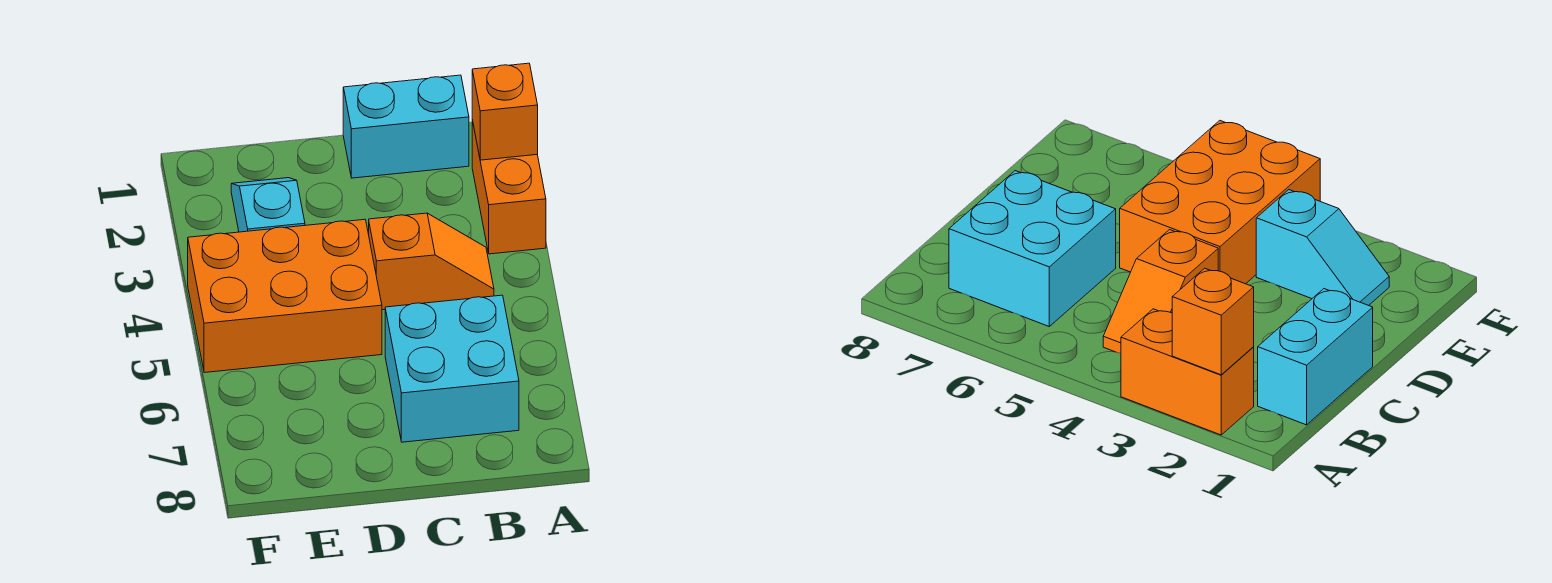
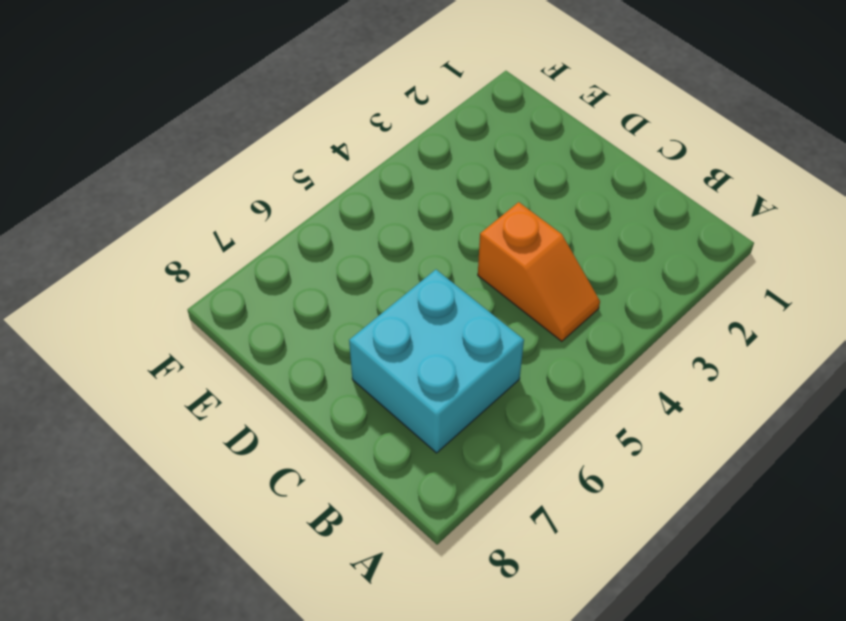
none -> orange 1x2 brick [472,120,546,254]
none -> cyan 1x2 brick [343,75,469,178]

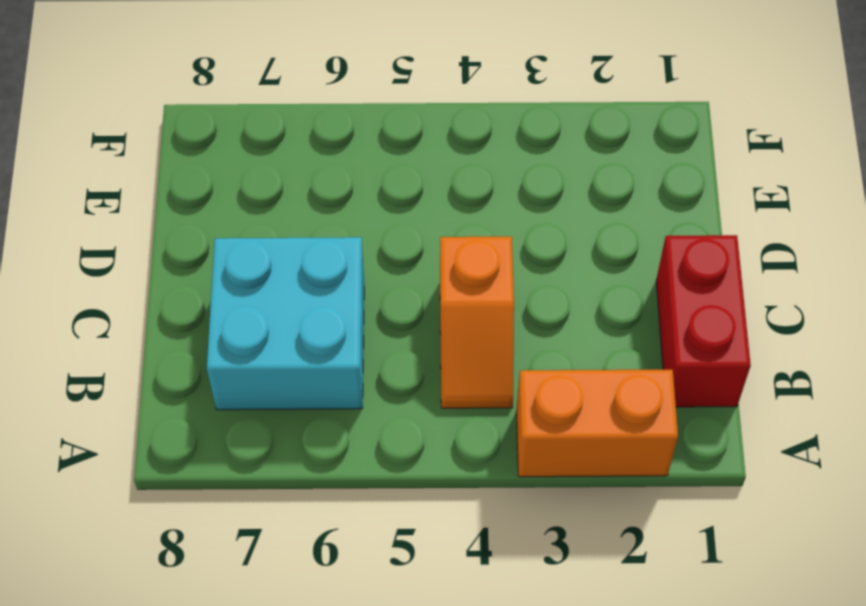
red 1x2 brick [656,235,751,407] -> cyan 1x2 brick [343,75,469,178]
none -> orange 2x3 brick [188,219,382,373]
none -> cyan 1x2 slope [231,178,305,232]

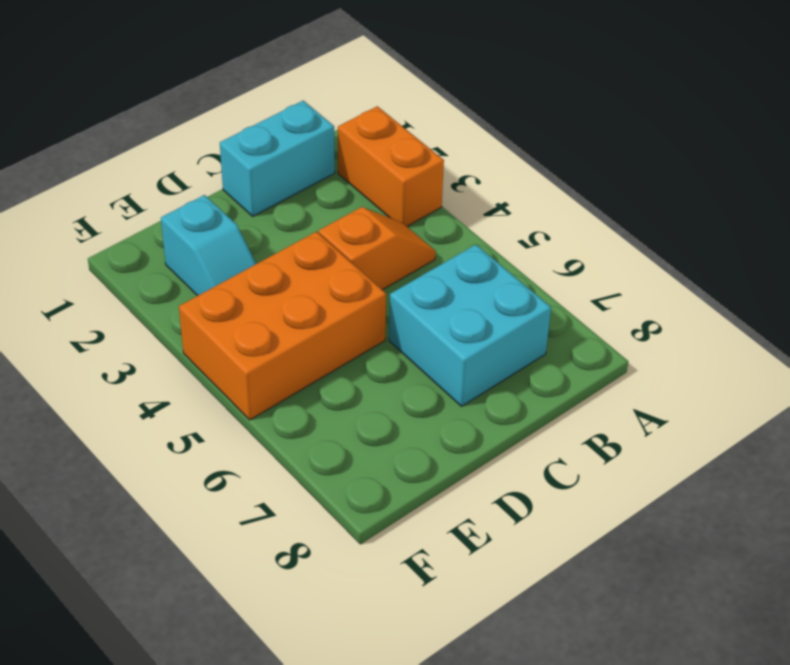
cyan 1x2 slope [161,195,256,296] -> cyan 1x2 slope turned to [231,178,305,232]
none -> orange 1x1 brick [472,63,538,160]

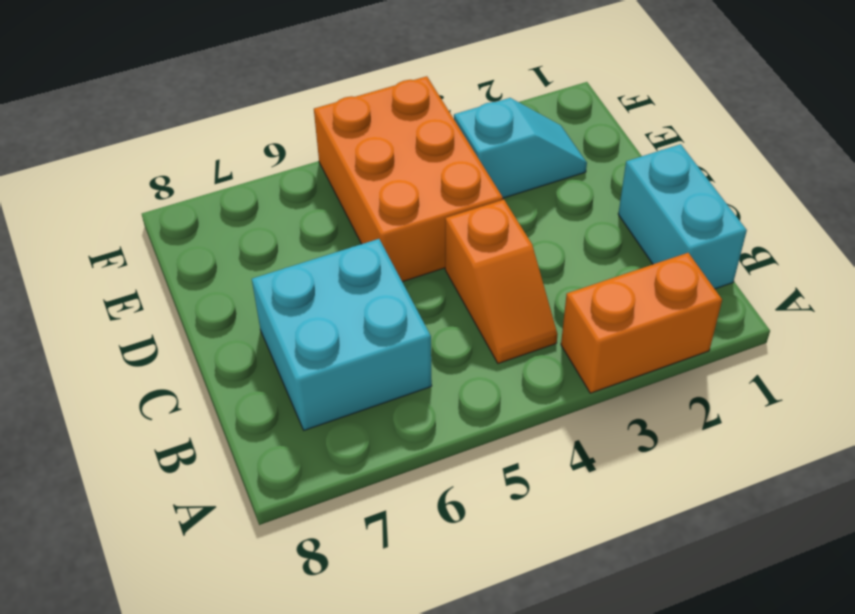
none -> orange 1x1 brick [472,63,538,160]

